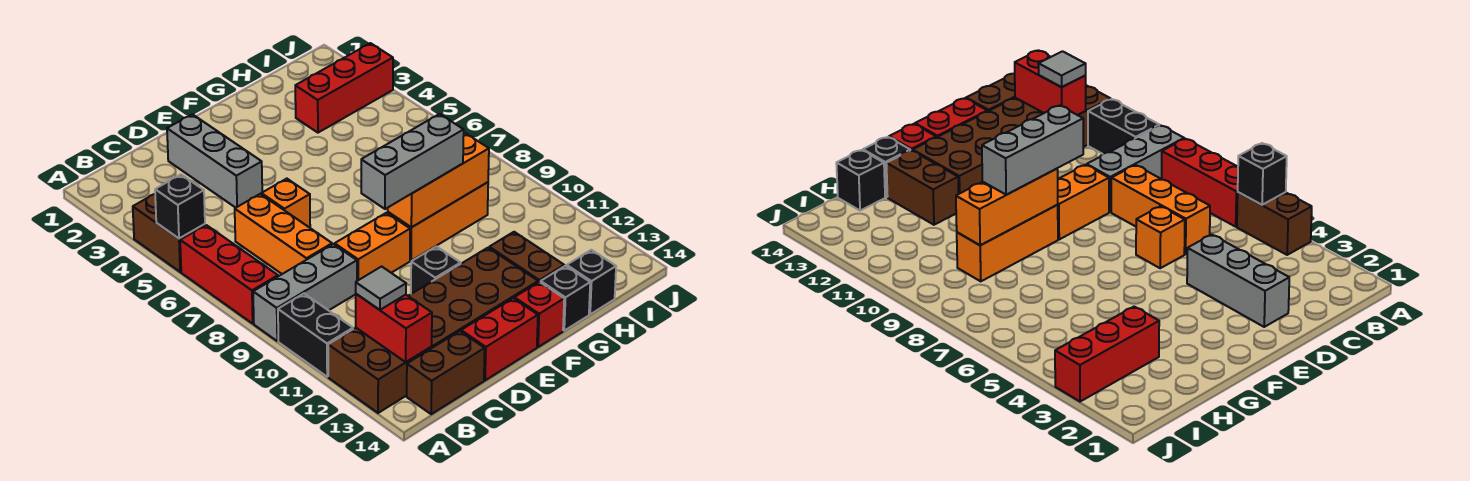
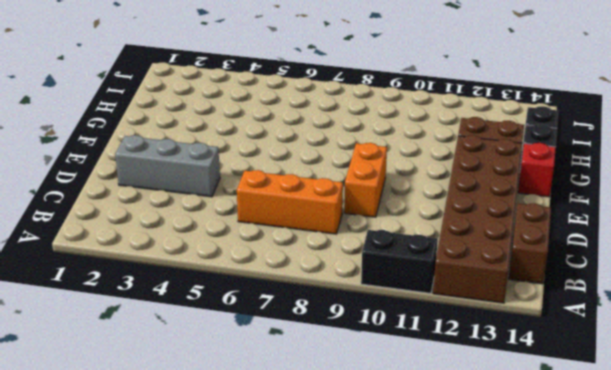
none -> brown 1x2 brick [133,194,205,272]
none -> red 1x3 brick [180,225,278,323]
none -> grey 1x3 brick [253,244,357,341]

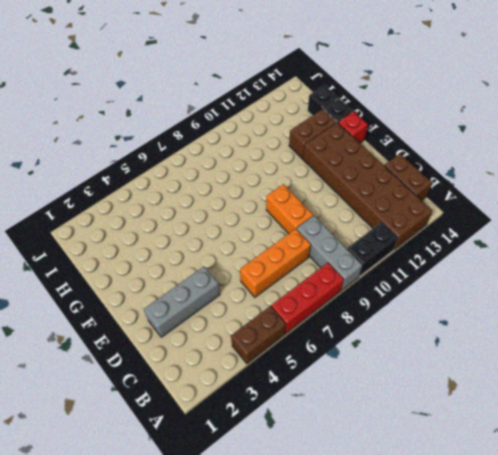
none -> orange 1x1 brick [261,179,310,228]
none -> red 1x2 brick [461,298,538,380]
none -> black 1x1 brick [411,246,461,294]

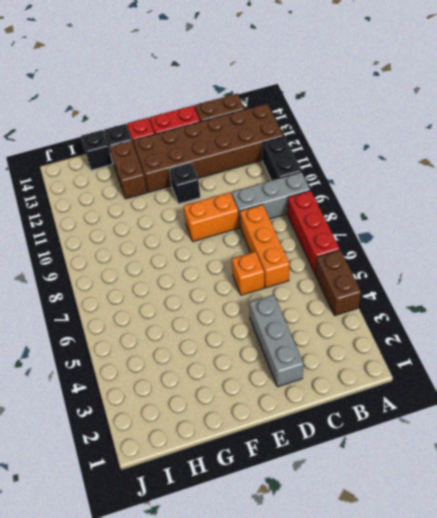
none -> orange 1x3 brick [388,182,488,261]
none -> red 1x3 brick [295,43,393,133]
none -> black 1x1 brick [155,175,205,239]

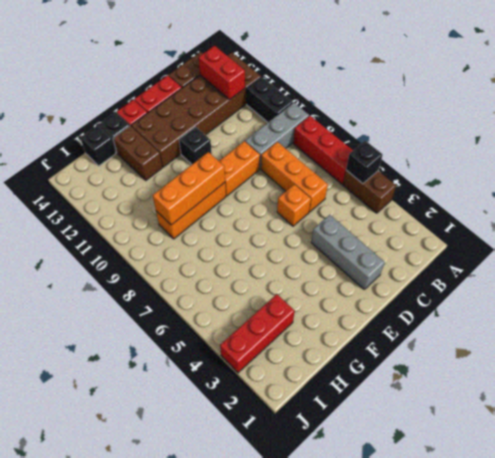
none -> grey 1x1 tile [356,266,406,310]
none -> grey 1x3 brick [361,114,464,209]

